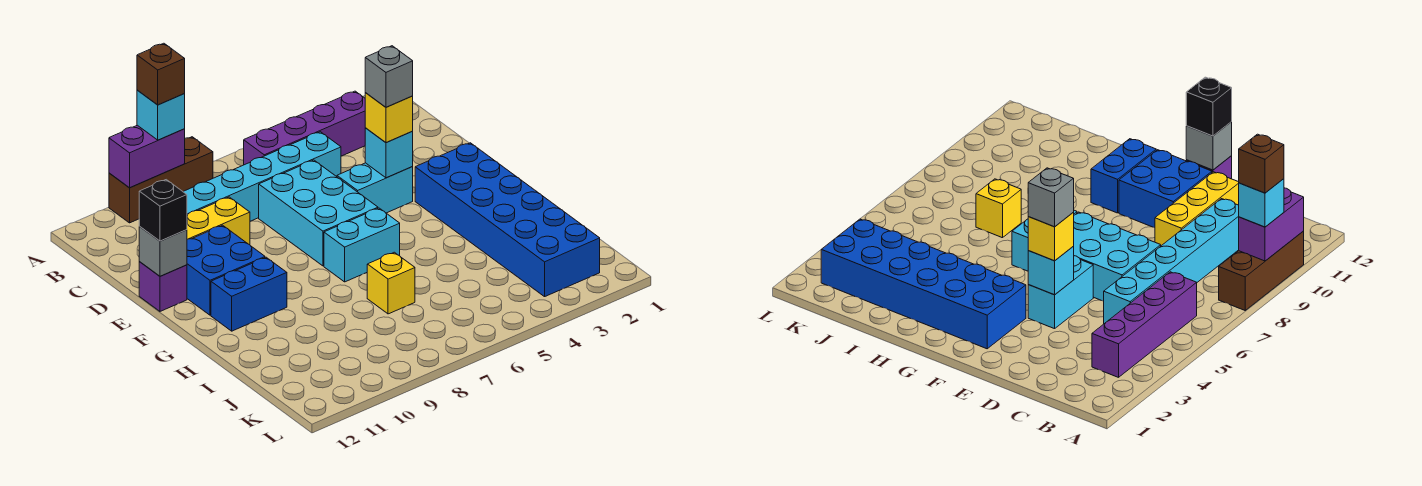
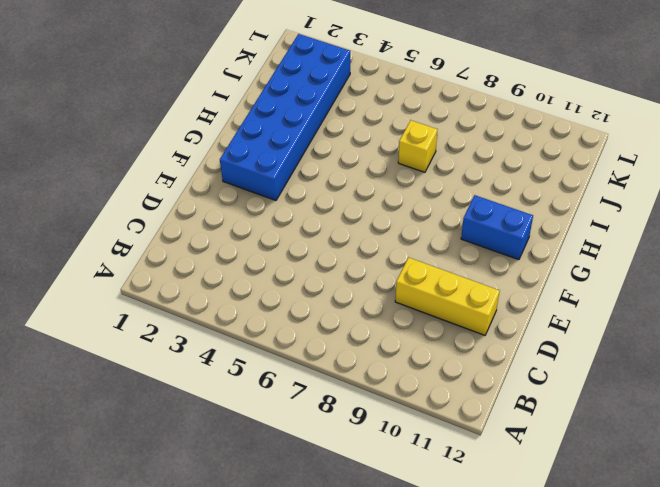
none -> brown 1x3 brick [109,137,213,223]
none -> purple 1x4 brick [244,91,365,165]
none -> cyan 1x6 brick [183,132,341,221]

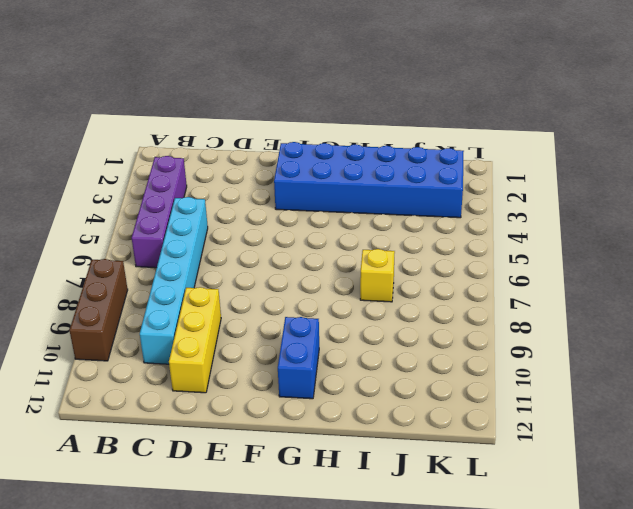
none -> cyan 2x3 brick [259,160,378,266]
none -> cyan 1x2 brick [337,163,413,213]
none -> blue 2x2 brick [187,225,265,315]

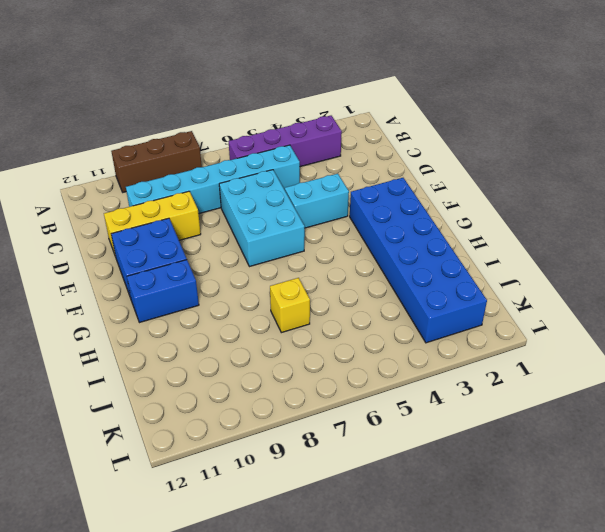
none -> purple 1x1 brick [139,262,187,311]
none -> cyan 1x2 brick [324,208,400,282]
none -> purple 1x2 brick [109,125,185,188]

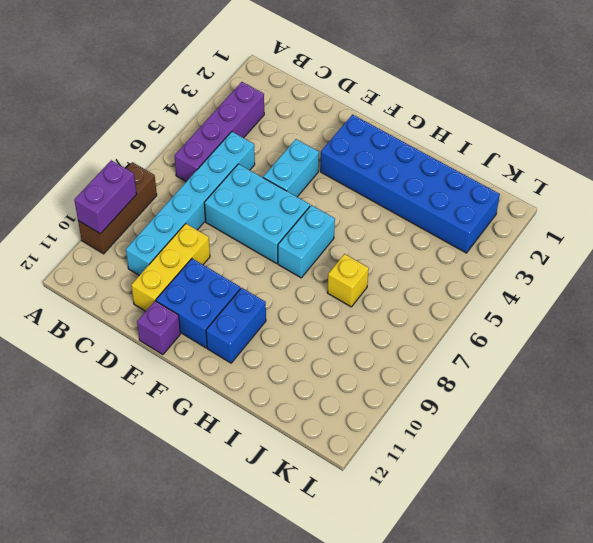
none -> cyan 1x1 brick [365,128,413,178]
none -> grey 1x1 brick [139,227,187,276]
none -> cyan 1x1 brick [137,90,185,140]

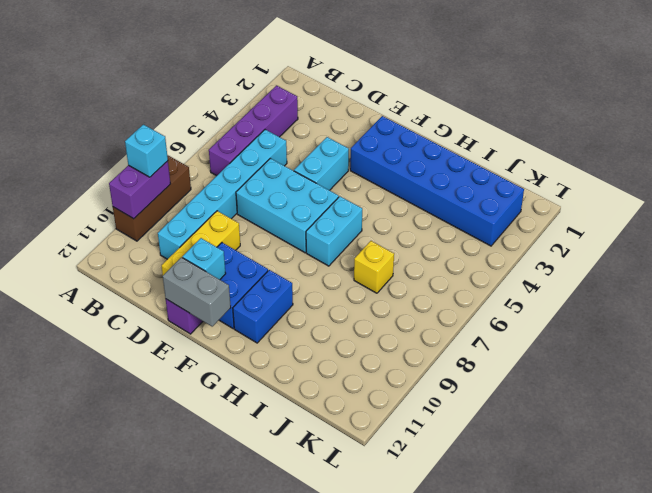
cyan 1x1 brick [183,238,226,280] -> cyan 1x1 brick moved to [365,128,413,178]
grey 1x2 brick [163,257,231,326] -> grey 1x1 brick [139,227,187,276]
none -> yellow 1x1 brick [365,93,413,143]
none -> black 1x1 brick [139,180,187,241]
none -> brown 1x1 brick [137,43,185,105]

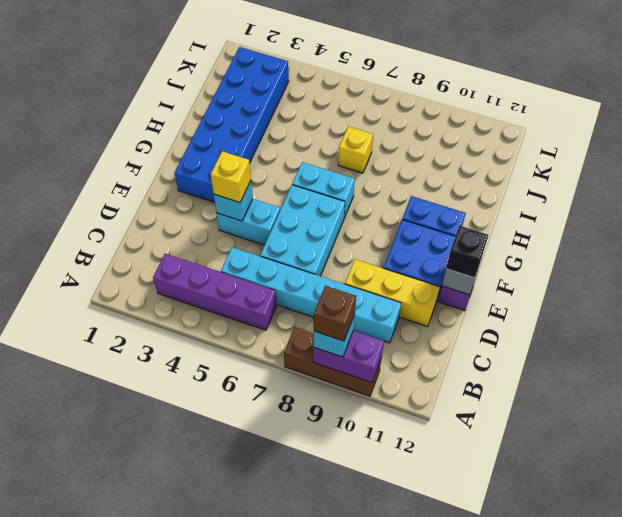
none -> grey 1x1 brick [365,46,413,107]

